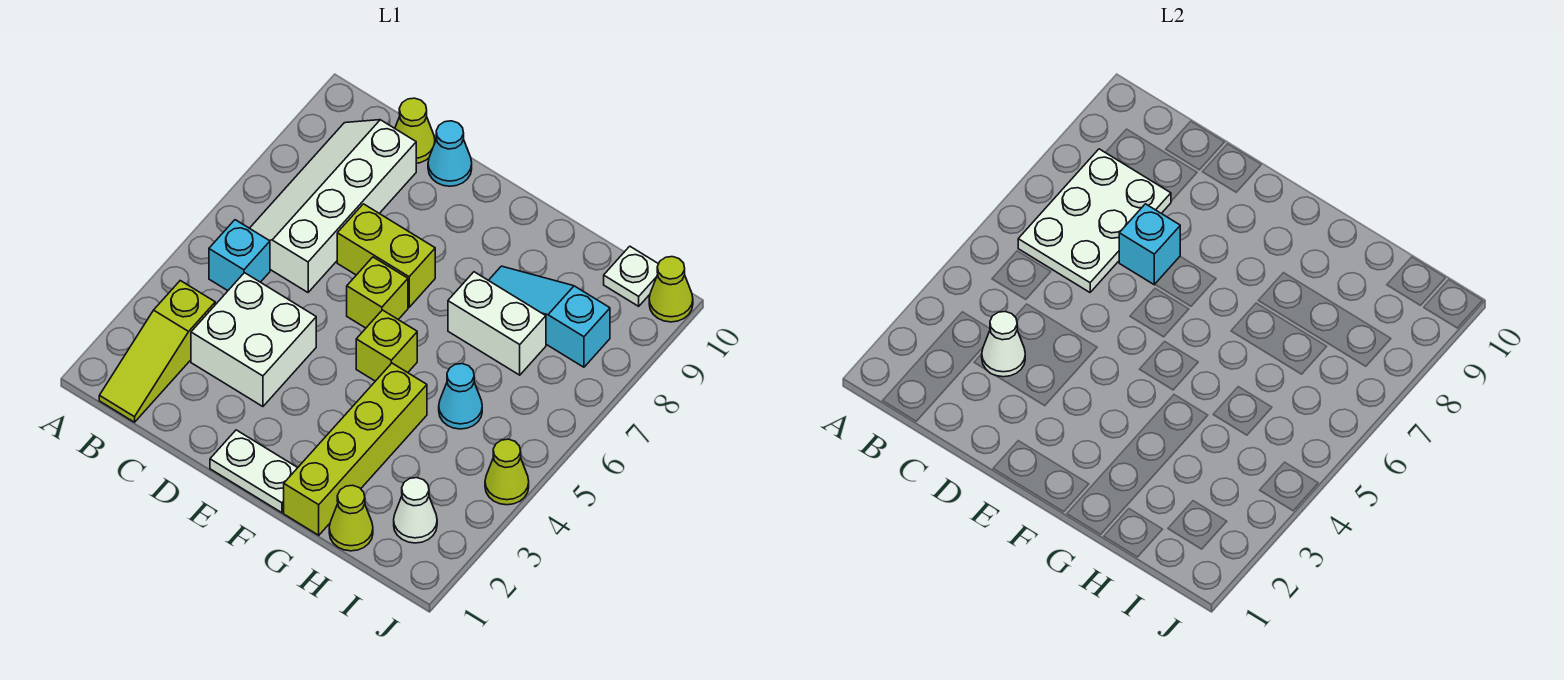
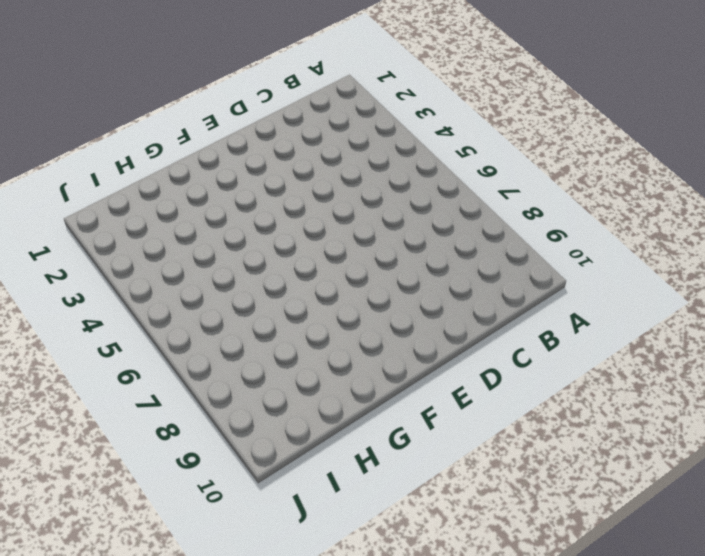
none -> lime 1x3 slope [99,281,215,422]
none -> cyan 1x1 brick [209,220,270,291]
none -> white 2x4 slope [250,120,416,292]

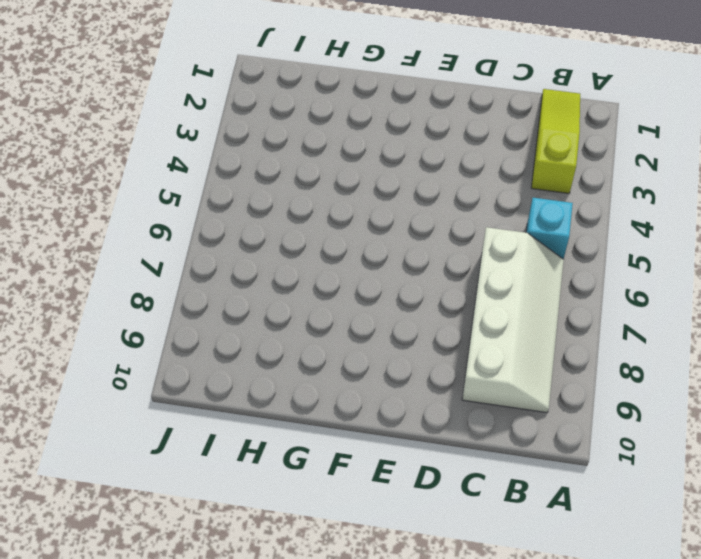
none -> white 2x2 brick [191,273,316,407]
none -> lime 1x1 cone [395,98,435,163]
none -> lime 1x2 brick [337,204,435,307]

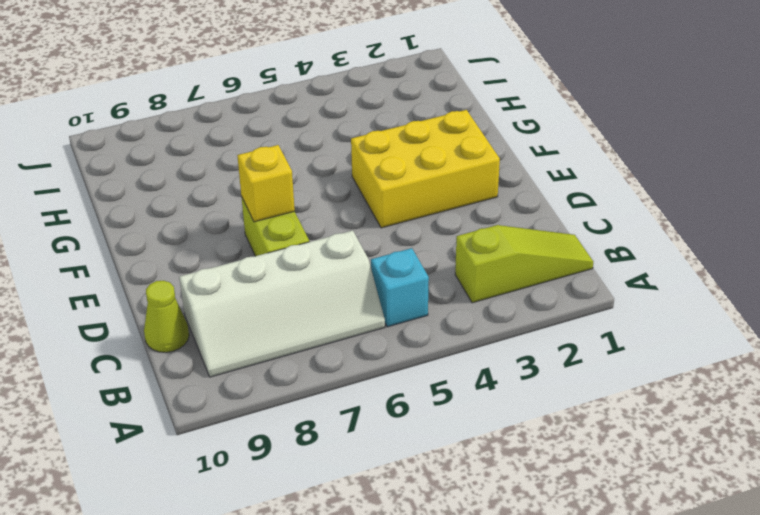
yellow 2x3 brick [351,110,500,228] -> none
yellow 1x1 brick [237,145,295,222] -> none
none -> white 2x2 brick [191,273,316,407]
none -> cyan 1x1 cone [428,121,472,186]
none -> white 1x2 plate [210,430,298,513]

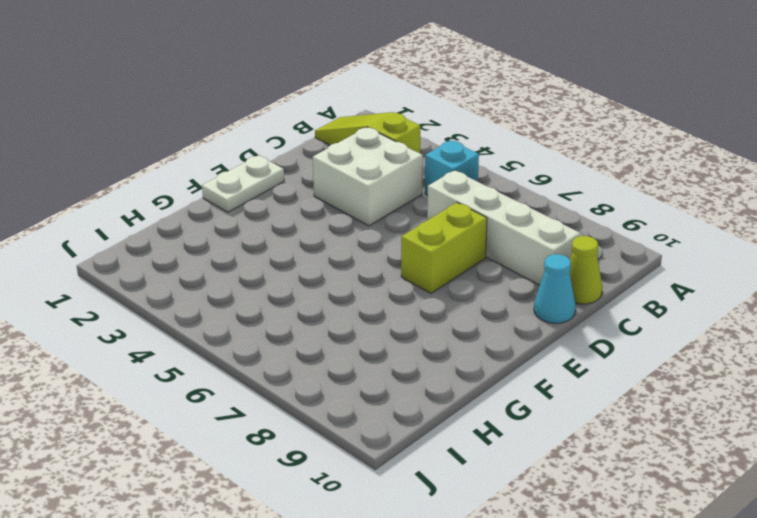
none -> lime 1x1 brick [347,257,408,328]
none -> lime 1x1 brick [356,310,417,381]
none -> lime 1x4 brick [284,363,427,535]

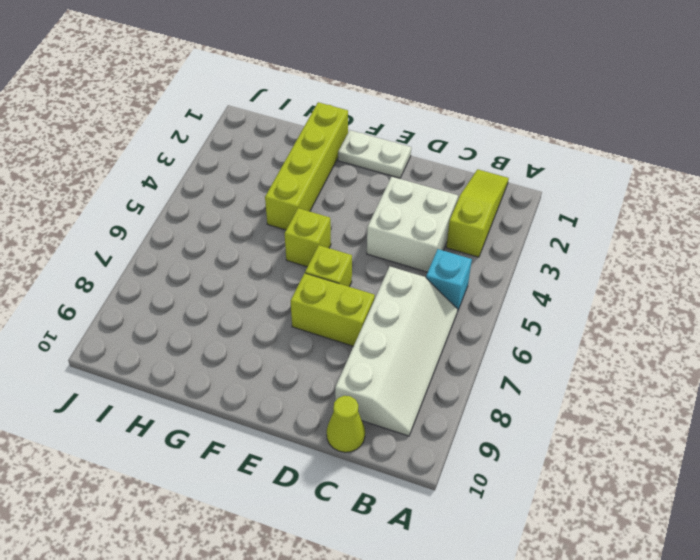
none -> cyan 1x1 cone [428,121,472,186]
none -> white 1x2 brick [448,272,546,375]
none -> cyan 1x3 slope [489,266,610,367]

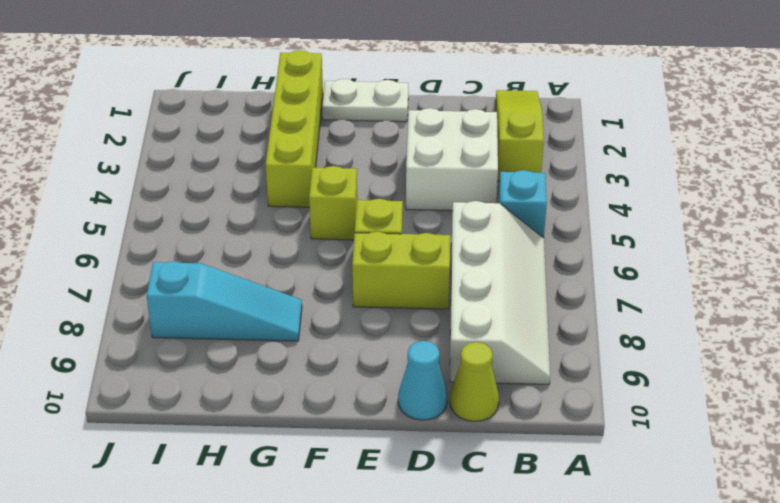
none -> white 1x2 brick [448,272,546,375]
none -> lime 1x1 cone [329,485,373,551]
none -> cyan 1x1 cone [439,364,482,429]

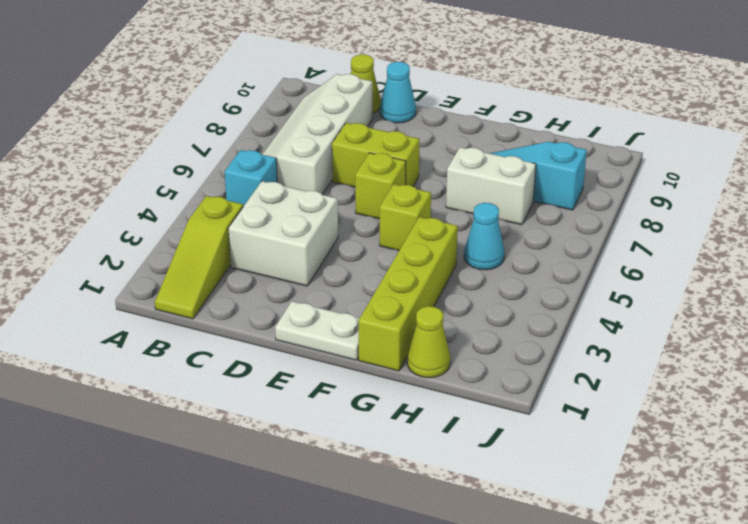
none -> white 1x1 cone [394,478,437,543]
none -> white 1x1 plate [604,246,658,306]
none -> lime 1x1 cone [485,439,529,505]

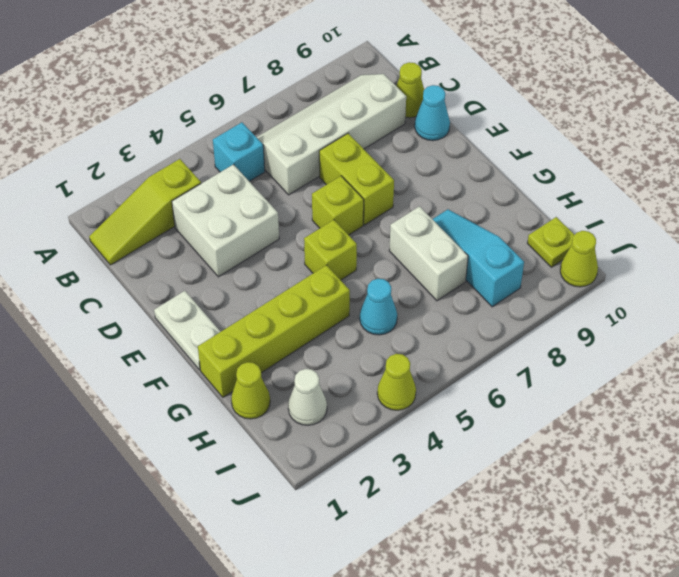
lime 1x1 plate [527,217,574,267] -> white 1x1 plate [604,246,658,306]
none -> white 2x3 plate [1018,149,1171,292]
none -> white 1x1 cone [982,312,1025,377]
none -> cyan 1x1 brick [1119,204,1180,285]

